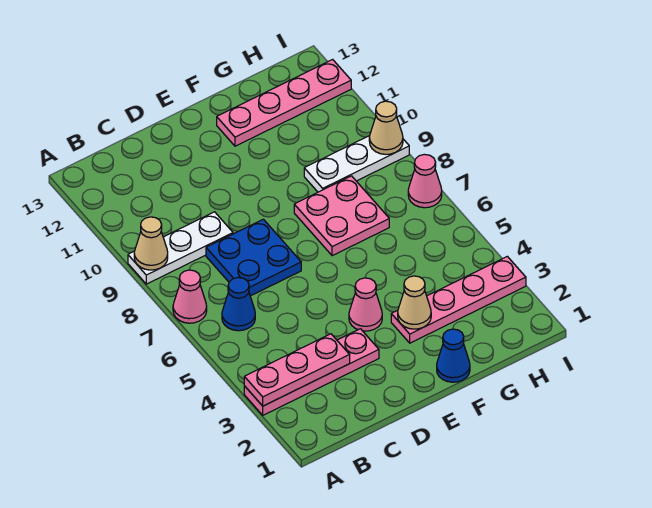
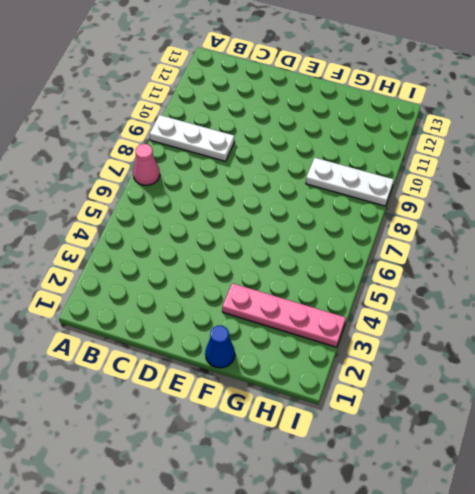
none -> pink 1x4 plate [244,329,379,415]
none -> blue 1x1 cone [222,278,255,331]
none -> blue 2x2 plate [206,219,301,296]

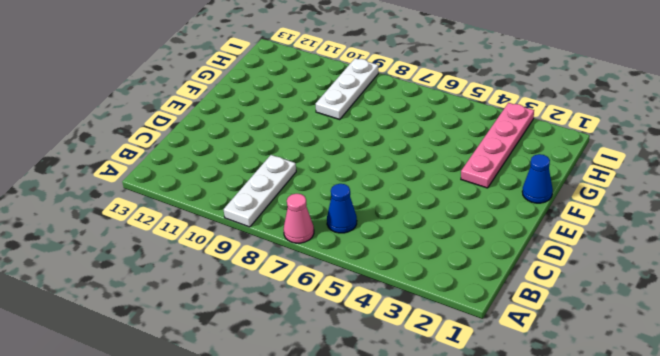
none -> pink 1x4 plate [244,329,379,415]
none -> blue 2x2 plate [206,219,301,296]
none -> pink 1x1 cone [349,278,382,331]

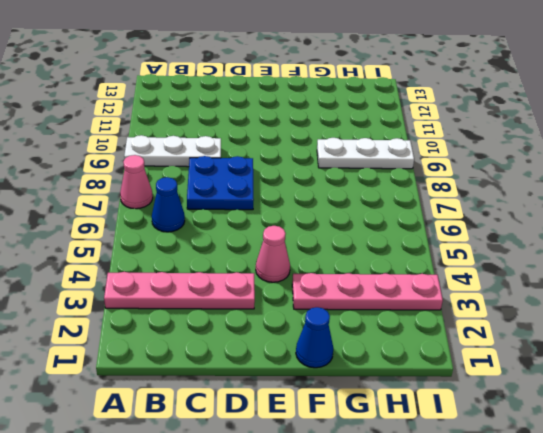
none -> pink 2x2 plate [294,176,389,256]
none -> pink 1x4 plate [217,59,351,146]
none -> pink 1x1 cone [408,154,442,208]

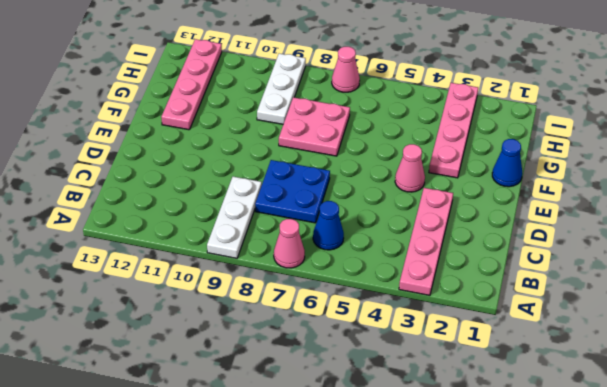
none -> pink 1x3 plate [244,334,350,406]
none -> tan 1x1 cone [134,217,168,270]
none -> tan 1x1 cone [398,276,431,329]

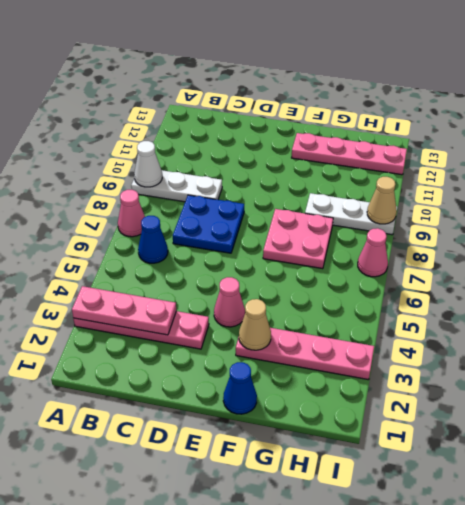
white 1x1 cone [134,141,162,187] -> tan 1x1 cone [134,217,168,270]

